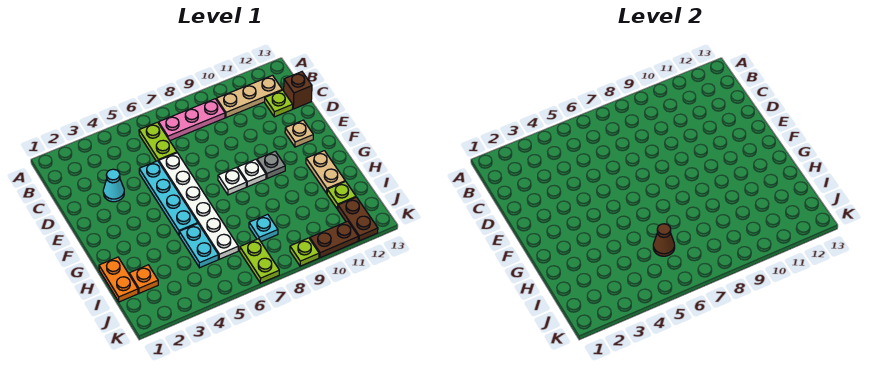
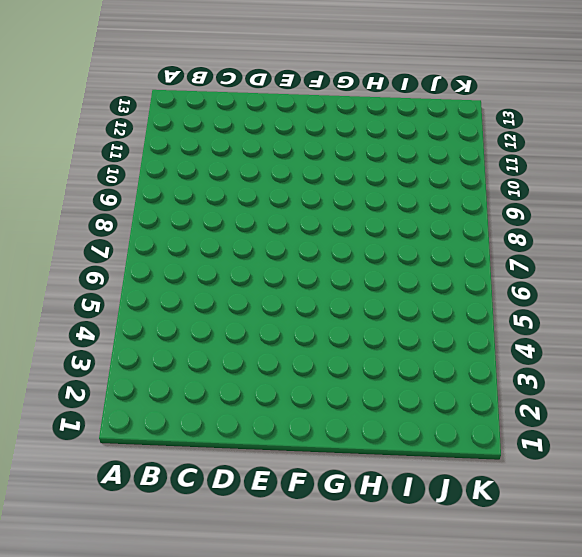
none -> lime 1x2 plate [139,122,177,162]
none -> pink 1x3 plate [159,99,225,140]
none -> tan 1x3 plate [216,76,282,118]

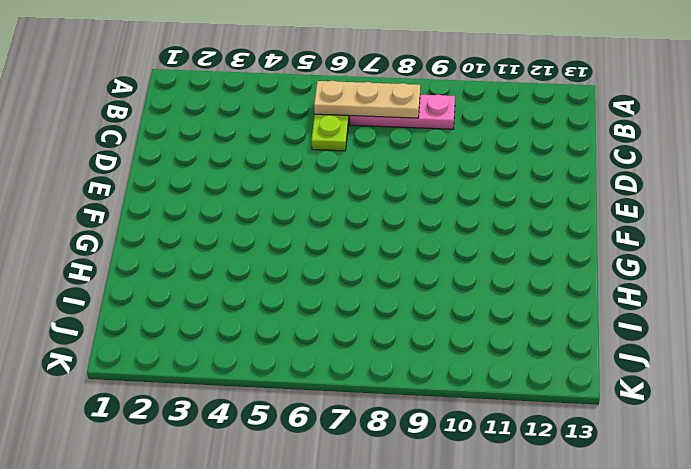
tan 1x3 plate [314,81,420,118] -> tan 1x3 plate moved to [216,76,282,118]
none -> lime 1x1 plate [265,90,293,117]
none -> brown 1x1 brick [284,72,312,109]
none -> cyan 1x1 cone [103,169,124,202]

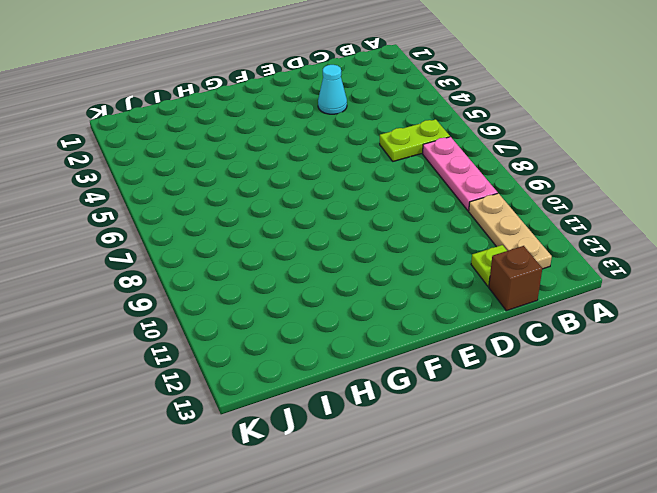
none -> cyan 1x4 plate [139,161,198,235]
none -> white 1x6 plate [159,153,238,259]
none -> tan 1x1 plate [285,120,313,147]

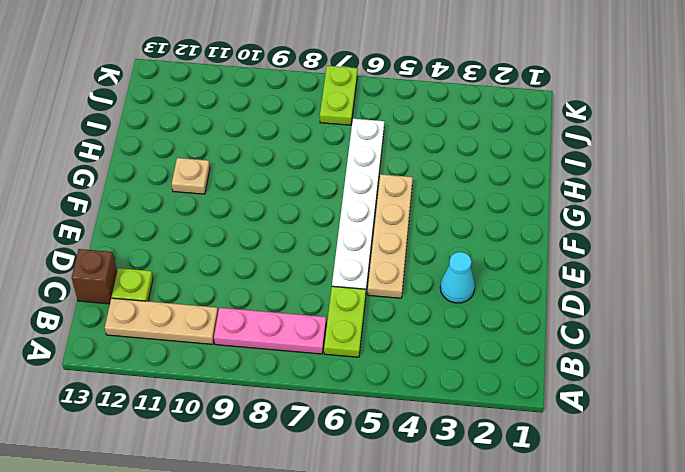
tan 1x4 plate [368,174,413,298] -> cyan 1x4 plate [139,161,198,235]
tan 1x1 plate [172,158,210,194] -> tan 1x1 plate moved to [285,120,313,147]
none -> white 1x1 plate [218,168,247,195]
none -> white 1x1 plate [238,160,266,187]
none -> grey 1x1 plate [257,151,285,179]

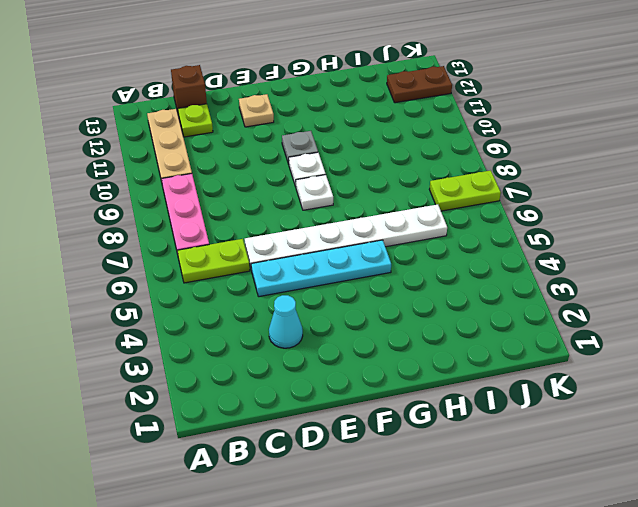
none -> tan 1x2 plate [306,151,345,193]
none -> orange 1x2 plate [99,257,138,302]
none -> cyan 1x2 plate [179,224,218,268]

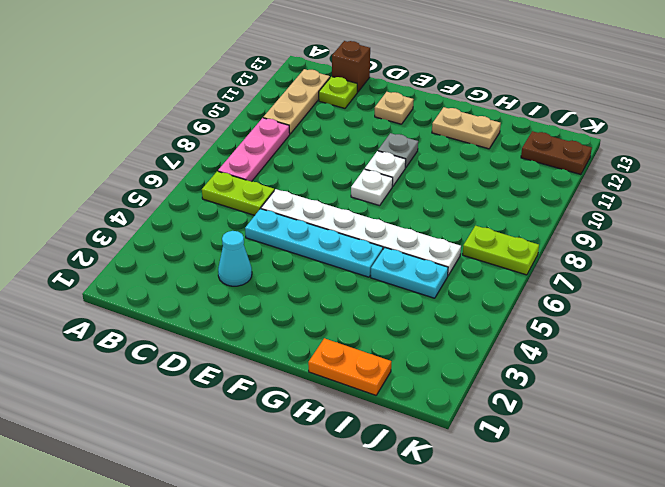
none -> orange 1x1 plate [129,265,158,293]
none -> cyan 1x1 plate [249,214,278,242]
none -> lime 1x1 plate [327,181,356,209]

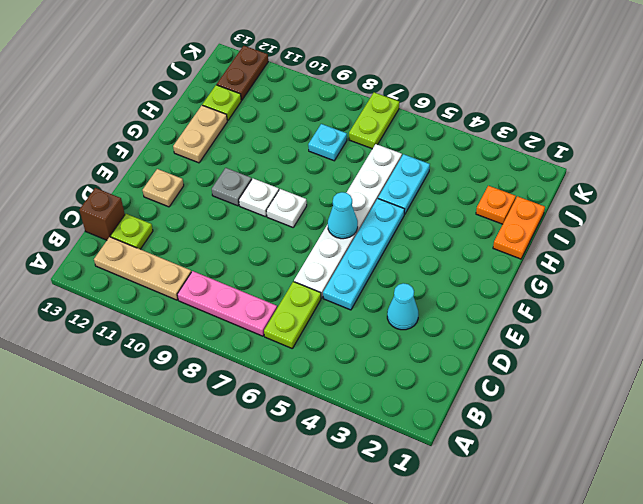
cyan 1x1 cone [328,192,358,239] -> none
none -> lime 1x1 plate [290,238,319,266]
none -> brown 1x2 plate [310,221,358,258]
none -> brown 1x1 cone [653,224,675,256]

